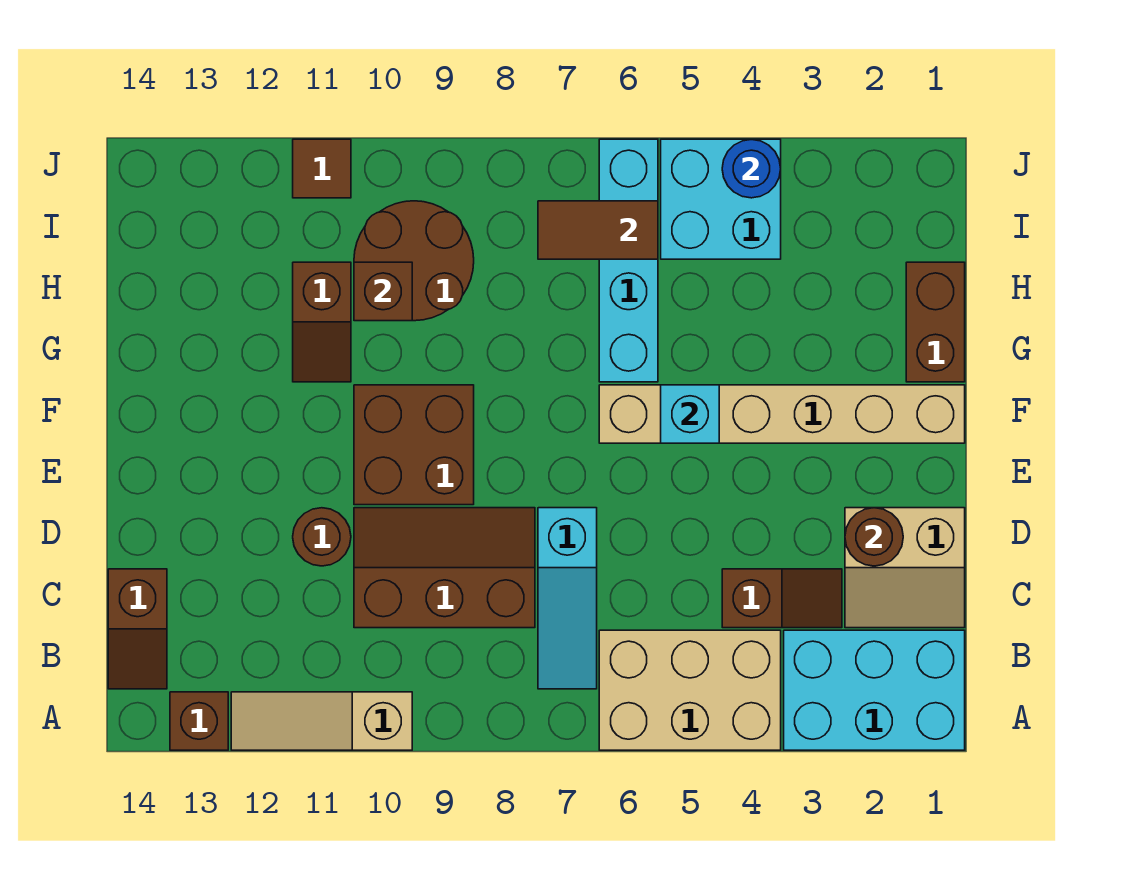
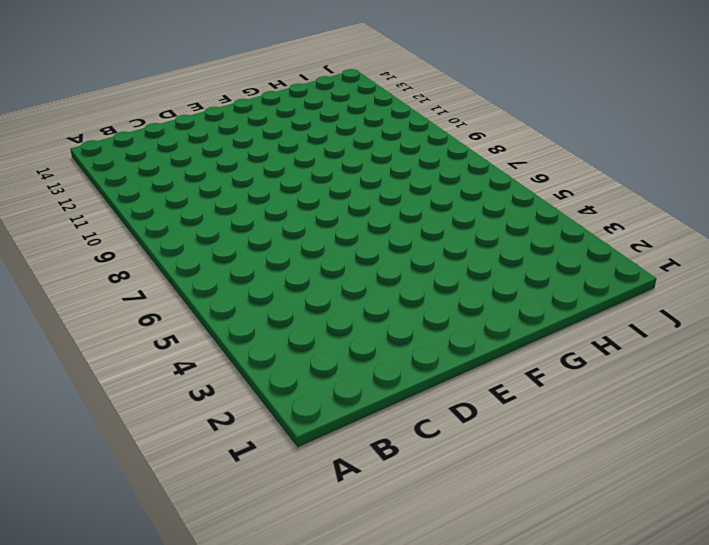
none -> cyan 2x3 brick [784,630,965,750]
none -> tan 2x3 brick [599,630,781,750]
none -> tan 1x3 slope [231,692,412,750]

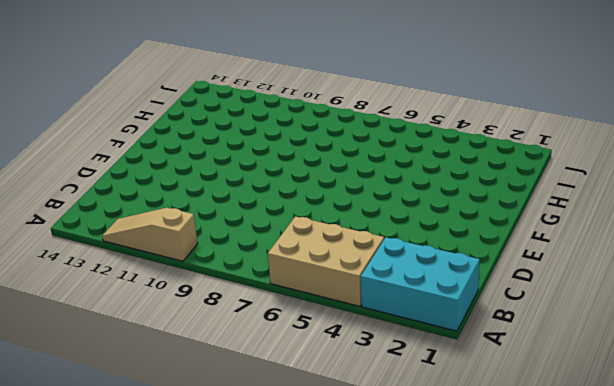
none -> brown 1x1 brick [170,692,228,750]
none -> cyan 1x3 slope [538,508,597,689]
none -> brown 1x2 slope [108,569,167,689]

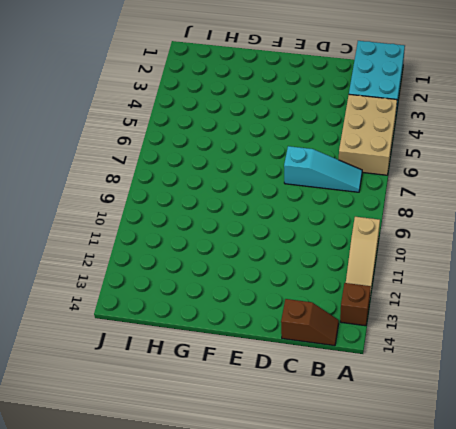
none -> tan 2x2 slope [845,508,965,628]
none -> brown 1x2 slope [722,569,842,628]
none -> brown 2x3 slope [354,508,535,628]

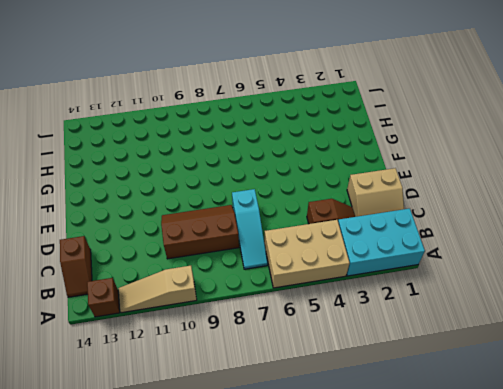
none -> brown 1x1 round brick [293,508,351,566]
none -> brown 2x2 brick [354,385,474,505]
none -> tan 1x6 brick [599,385,965,443]

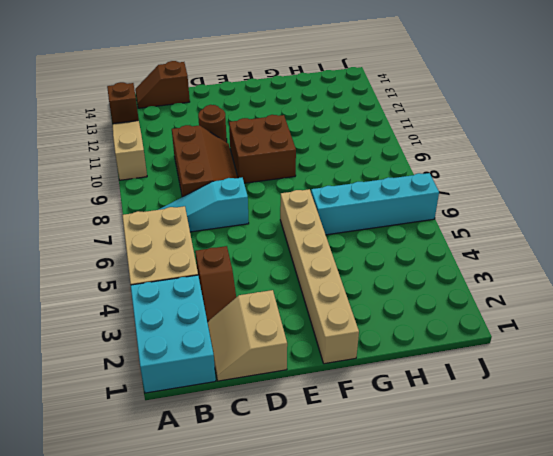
none -> brown 1x2 brick [906,262,965,382]
none -> brown 1x2 slope [293,262,351,382]
none -> brown 2x2 round brick [354,201,474,321]

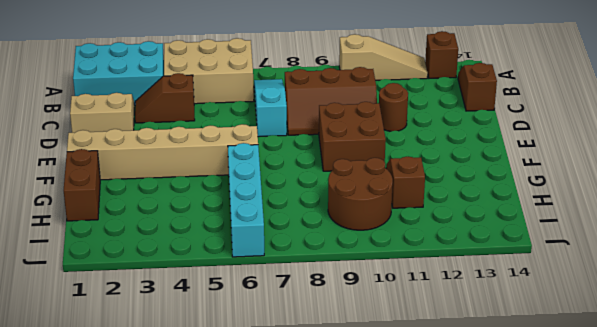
none -> cyan 2x2 brick [661,139,781,259]
none -> brown 1x1 tile [293,139,351,198]
none -> brown 1x1 round brick [845,508,903,566]

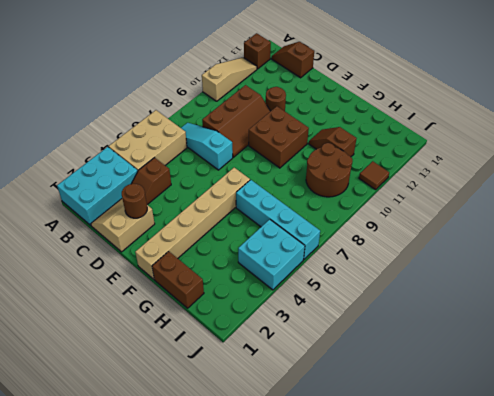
none -> cyan 1x1 brick [661,385,719,443]
none -> brown 1x1 brick [354,262,412,321]
none -> brown 1x2 tile [538,201,658,259]

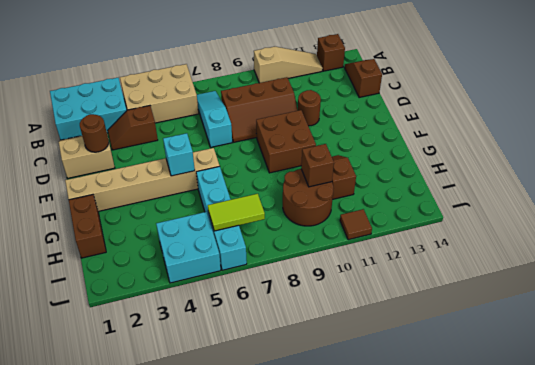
lime 1x2 tile [208,194,265,231] -> brown 1x2 tile [538,201,658,259]
none -> blue 1x1 round brick [722,139,781,198]

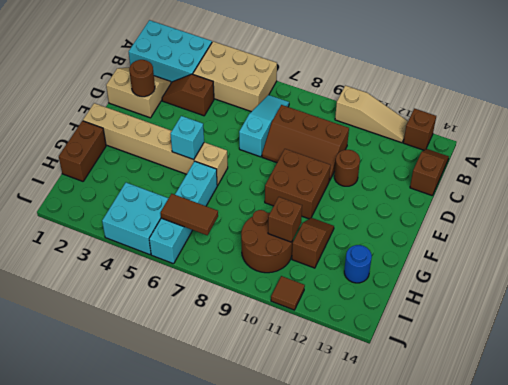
blue 1x1 round brick [344,245,372,283] -> blue 1x1 round brick moved to [722,139,781,198]

